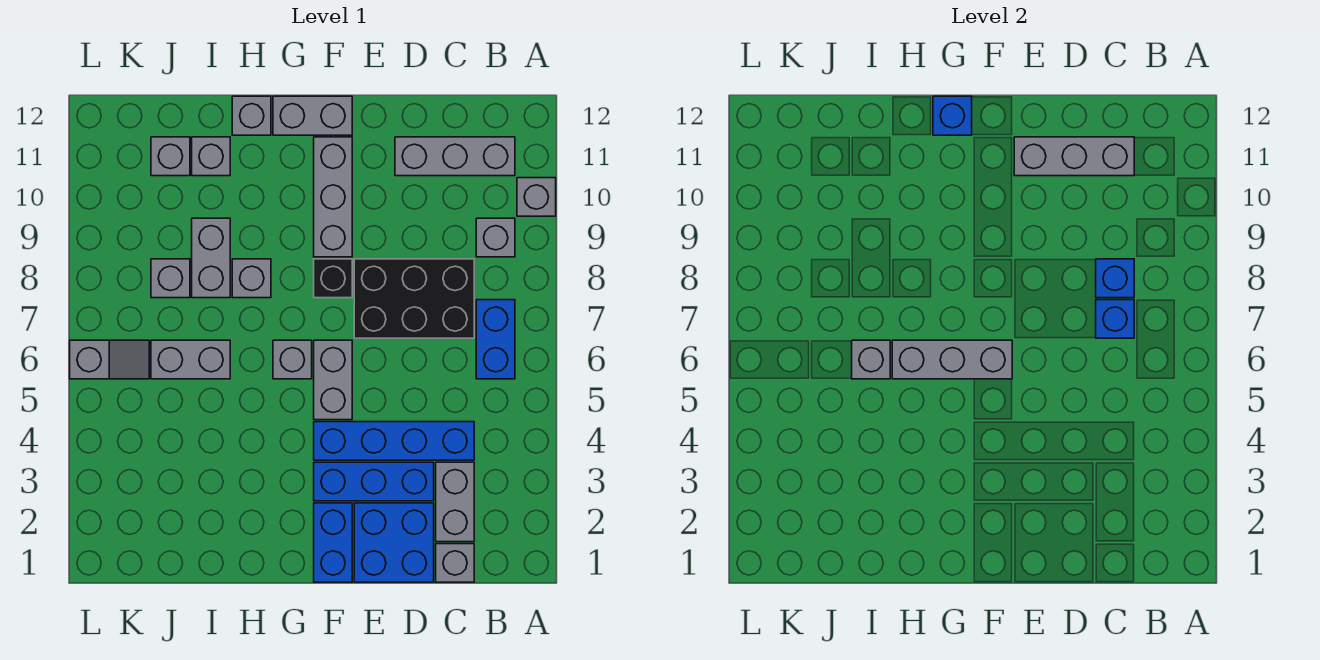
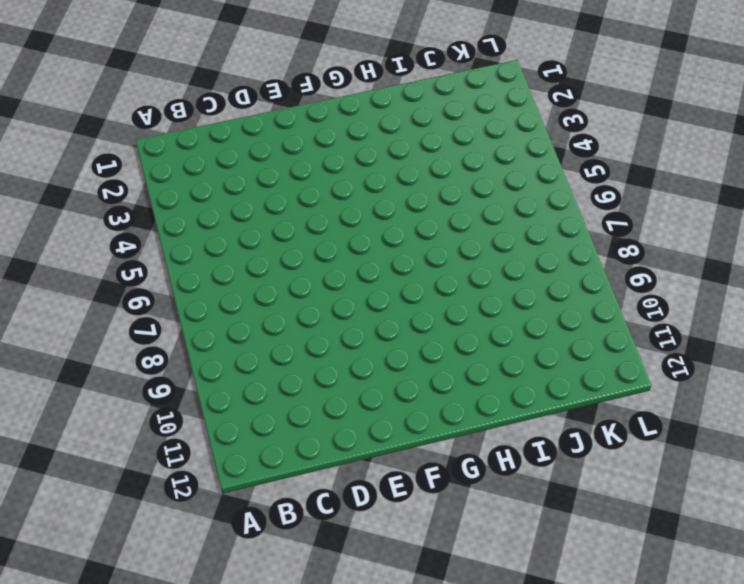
none -> grey 1x1 brick [517,178,556,216]
none -> blue 1x2 brick [476,300,515,379]
none -> grey 1x1 brick [476,218,515,257]
none -> grey 1x3 brick [395,137,515,176]

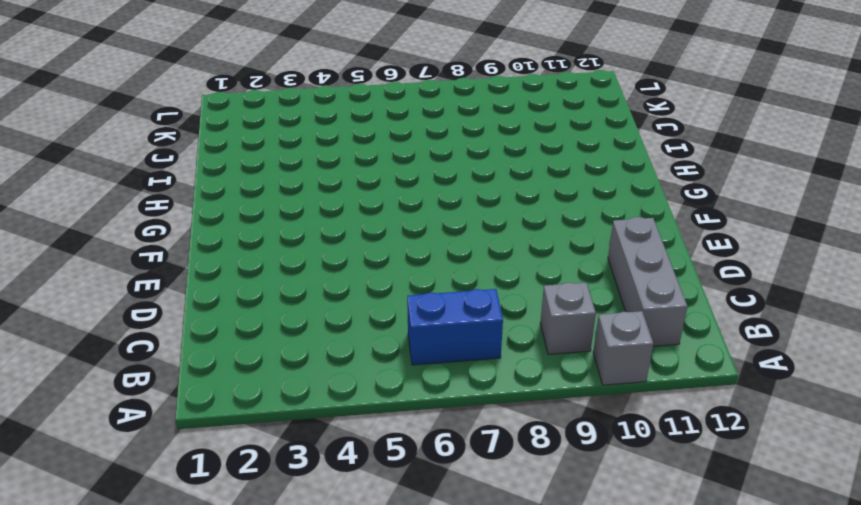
none -> grey 1x1 brick [436,544,474,582]
none -> grey 1x2 brick [436,462,474,542]
none -> blue 1x4 brick [314,422,474,460]
none -> black 2x3 brick [354,259,474,338]

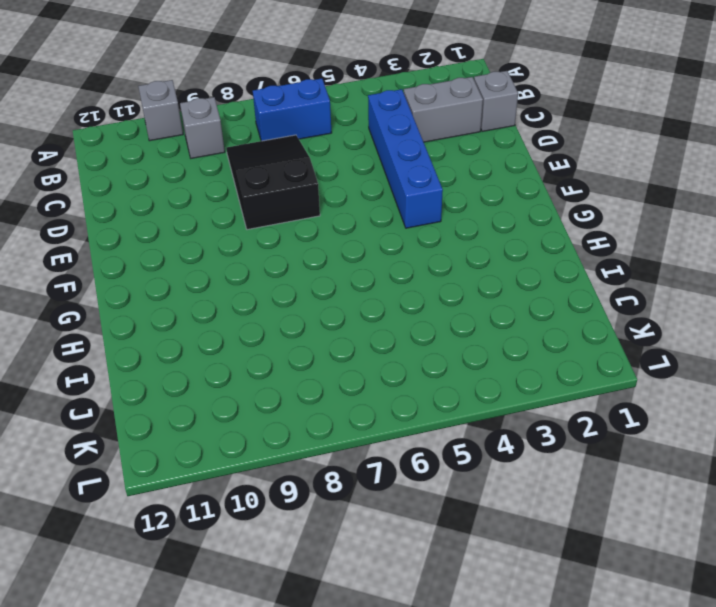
black 2x3 slope [226,135,320,230] -> black 2x3 brick [354,259,474,338]
none -> grey 1x3 brick [395,137,515,176]
none -> blue 2x2 brick [354,503,434,582]
none -> blue 1x3 brick [314,462,434,501]
none -> blue 1x2 brick [314,503,352,582]

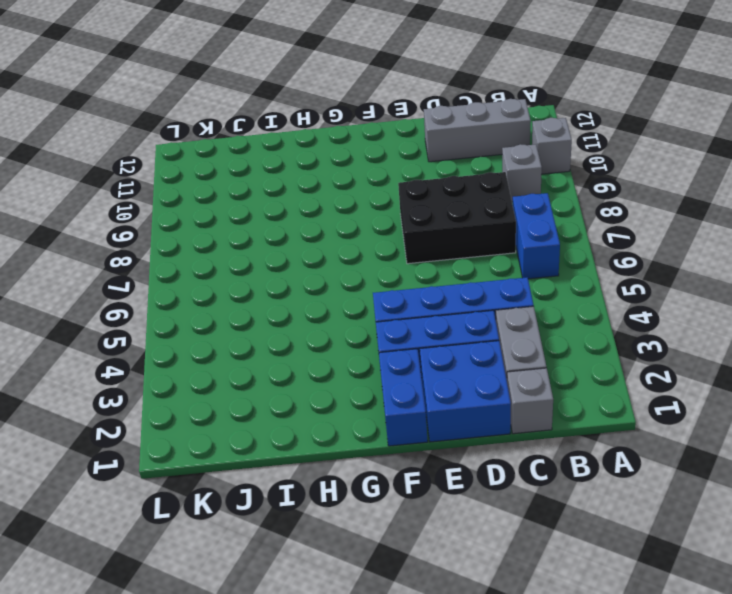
none -> grey 1x2 brick [314,340,352,420]
none -> black 1x1 brick [314,259,352,298]
none -> grey 1x3 brick [314,137,352,257]
none -> grey 1x2 brick [273,96,352,135]

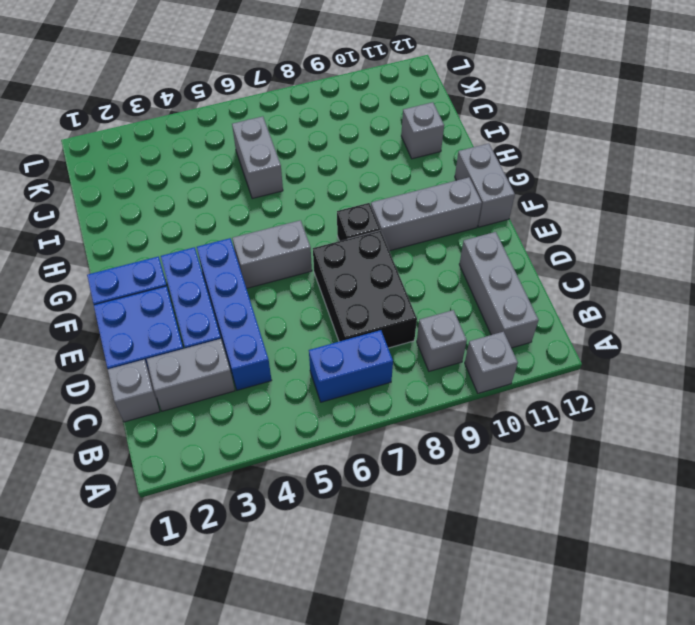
none -> grey 1x1 brick [273,340,312,379]
none -> grey 1x1 brick [232,259,271,298]
none -> grey 1x1 brick [232,96,271,135]
none -> grey 1x2 brick [192,218,230,298]

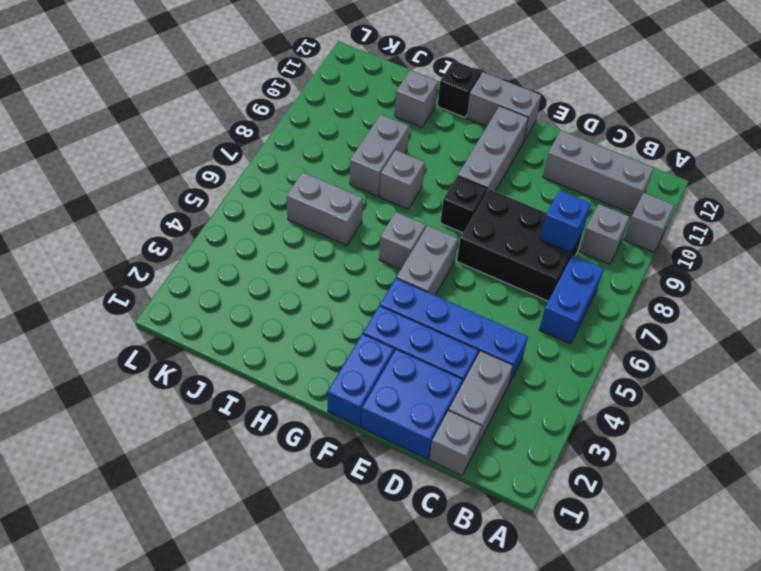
black 1x1 brick [437,61,481,117] -> grey 1x1 brick [232,96,271,135]
none -> grey 1x1 brick [151,259,190,298]
none -> grey 1x1 brick [151,137,190,176]
none -> grey 1x2 slope [70,340,149,379]
none -> blue 1x1 brick [1096,300,1134,338]

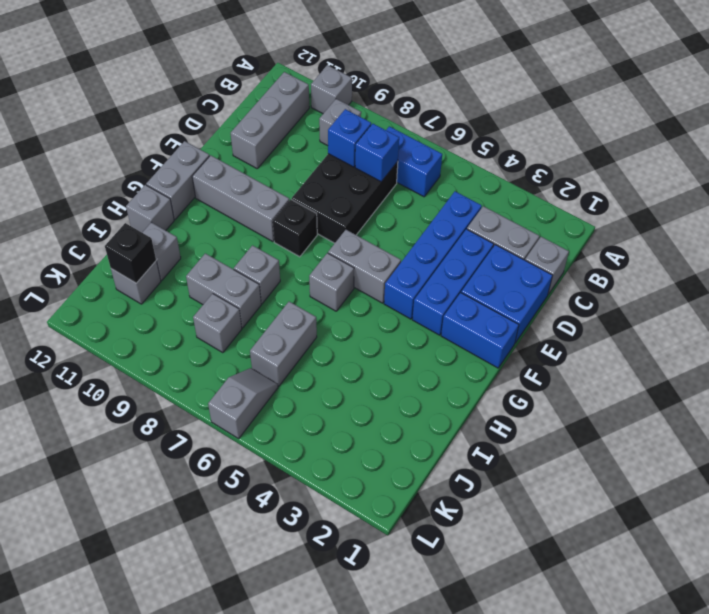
black 1x1 brick [105,223,156,283] -> none
none -> grey 1x3 brick [1014,137,1134,176]
none -> grey 1x3 brick [892,340,1012,379]
none -> blue 1x1 brick [933,96,972,135]
none -> grey 1x1 brick [852,340,890,379]

